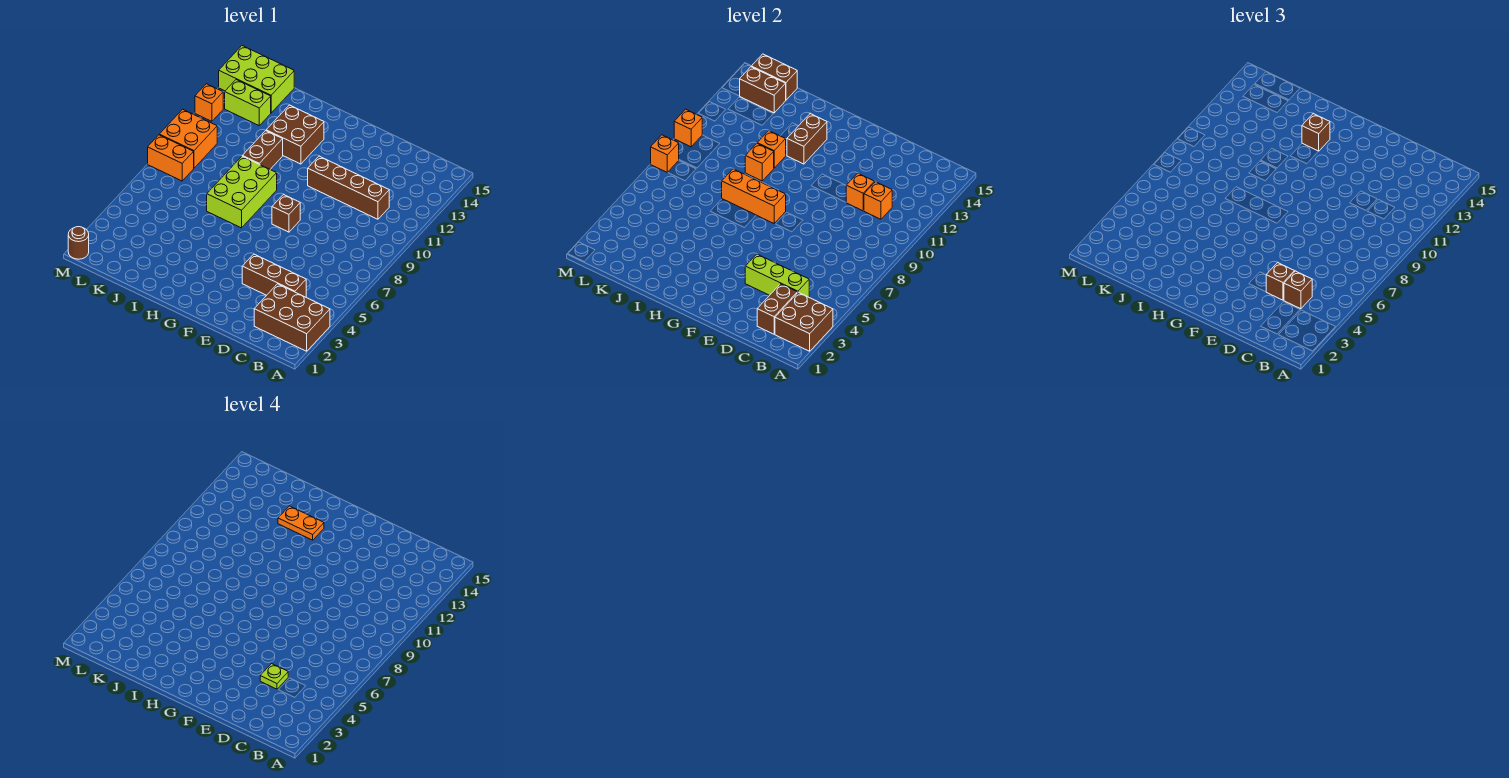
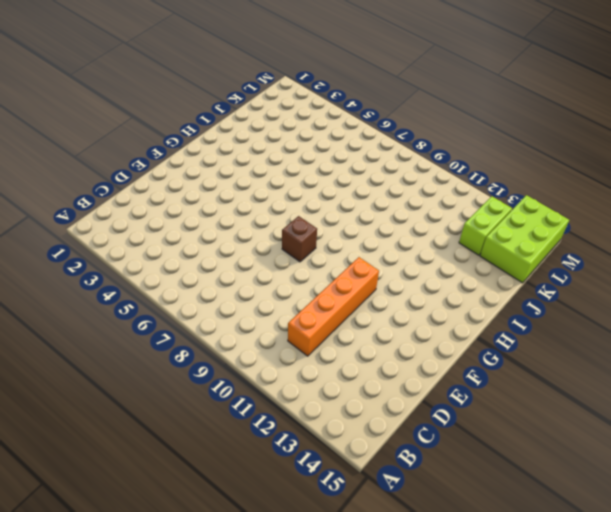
orange 1x4 brick [288,257,379,356] -> brown 1x4 brick [308,156,389,219]
none -> brown 2x3 brick [254,284,330,351]
none -> brown 1x3 brick [242,254,306,297]
none -> lime 2x3 brick [207,156,277,228]
none -> brown 2x2 brick [266,105,324,164]

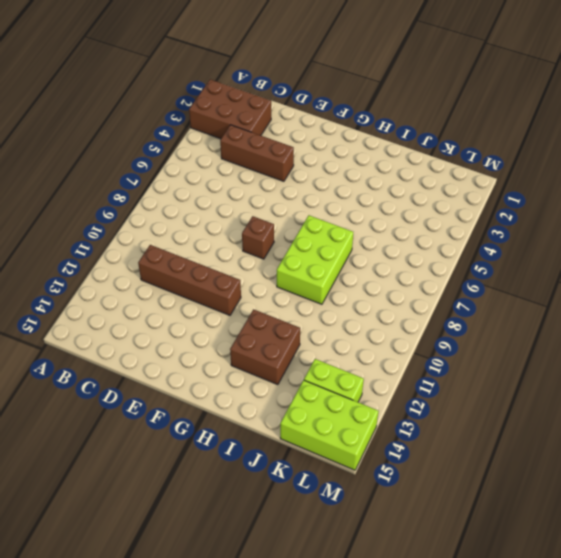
none -> brown 1x2 brick [242,131,283,169]
none -> orange 1x2 brick [148,135,194,181]
none -> orange 2x2 brick [159,109,217,168]
none -> brown 1x1 round brick [68,227,89,259]

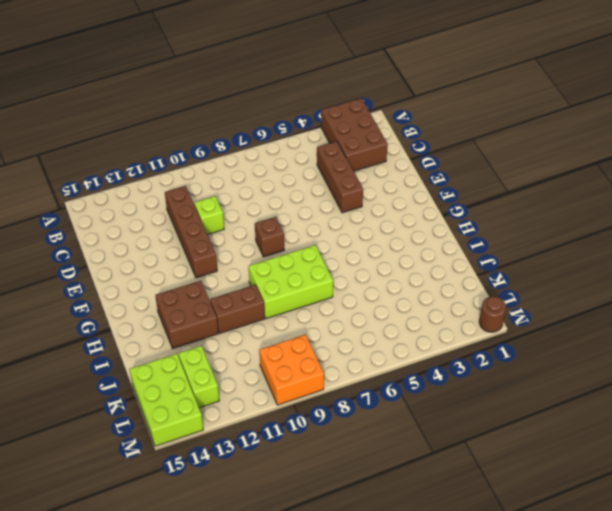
lime 1x1 brick [194,196,224,235] -> none
none -> orange 1x2 brick [148,135,194,181]
none -> orange 1x1 brick [195,84,223,121]
none -> brown 2x2 brick [775,292,833,351]
none -> brown 1x2 brick [757,284,797,334]

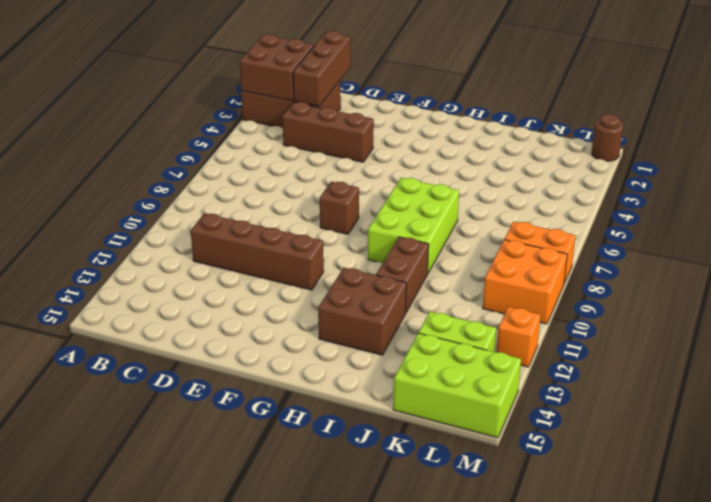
brown 1x3 brick [293,31,351,106] -> brown 1x2 brick [757,284,797,334]
none -> lime 1x3 brick [745,254,809,297]
none -> orange 1x1 brick [864,182,892,219]
none -> orange 1x1 brick [846,173,875,211]
none -> orange 1x3 brick [722,169,786,223]

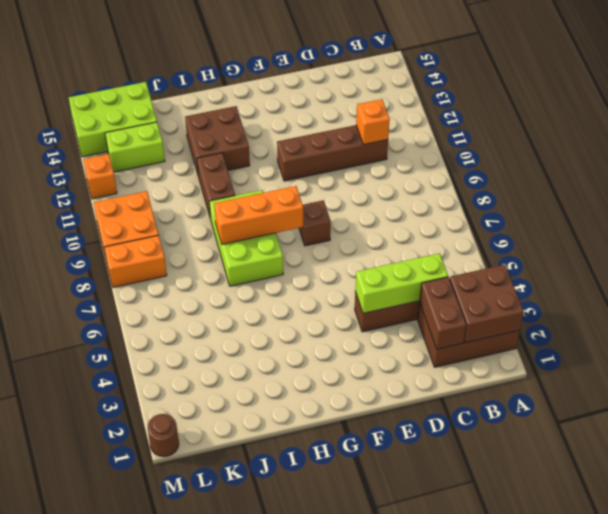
none -> orange 1x1 brick [846,173,875,211]
none -> brown 1x2 brick [787,113,827,164]
none -> orange 1x1 brick [745,144,774,181]
none -> orange 1x1 brick [757,131,786,168]

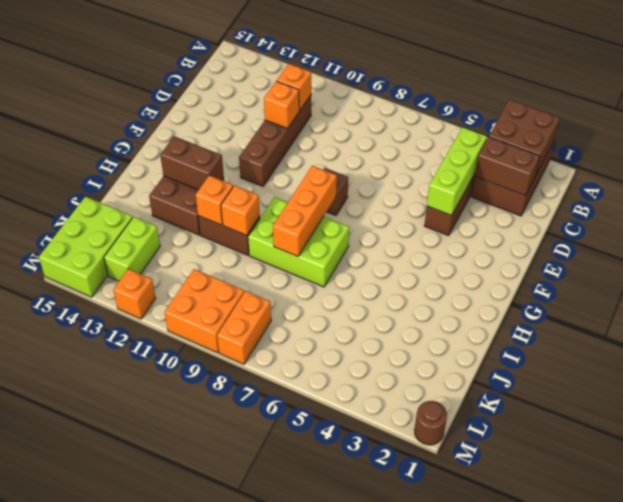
none -> brown 1x2 brick [740,67,786,113]
none -> brown 1x2 brick [751,54,797,100]
none -> orange 1x1 brick [651,135,679,172]
none -> orange 1x1 brick [674,109,702,147]

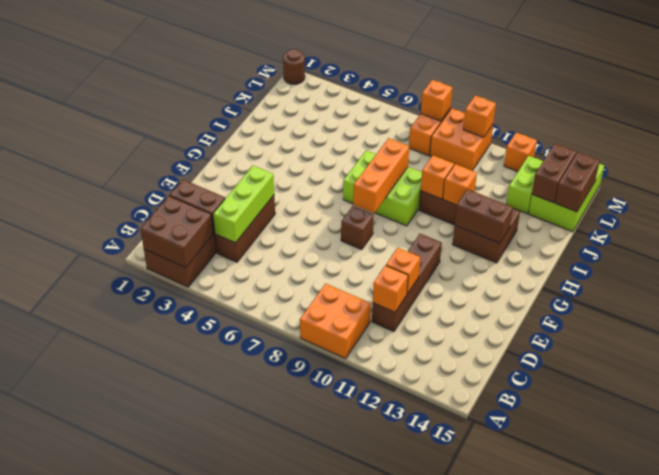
orange 2x2 brick [300,284,371,359] -> none
none -> brown 1x1 brick [1284,271,1312,309]
none -> brown 1x1 brick [1266,263,1294,300]
none -> brown 1x1 brick [1302,113,1330,151]
none -> lime 1x1 plate [260,664,288,689]

